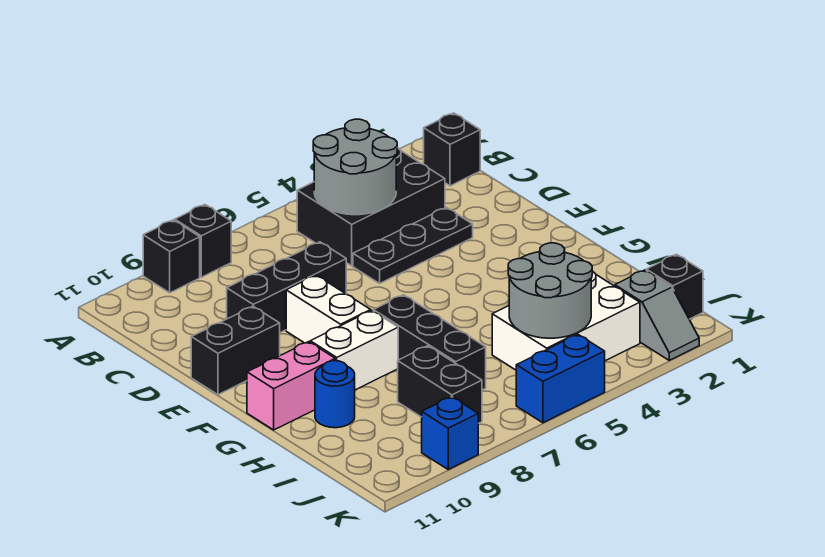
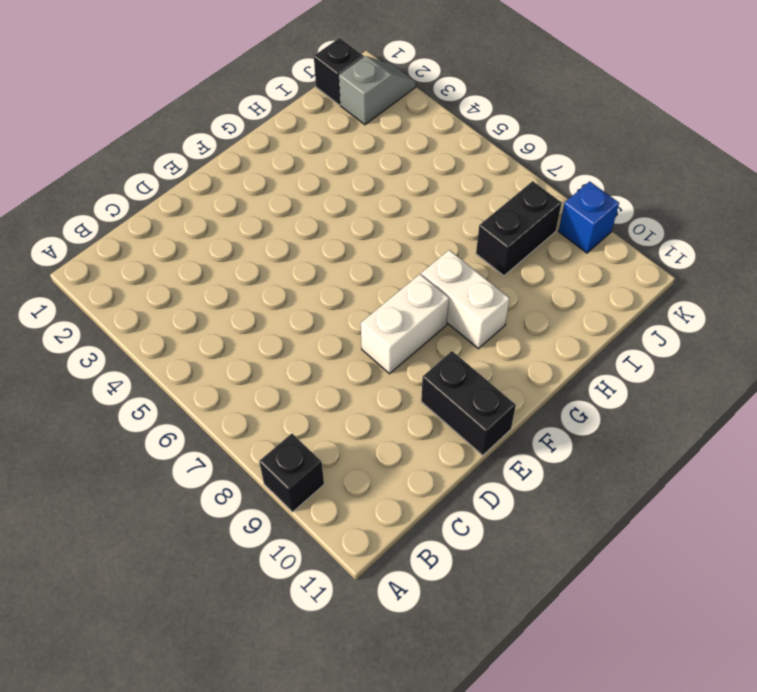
none -> black 1x1 brick [175,205,231,277]
none -> black 1x1 brick [424,113,480,186]
none -> black 2x3 brick [297,148,445,266]

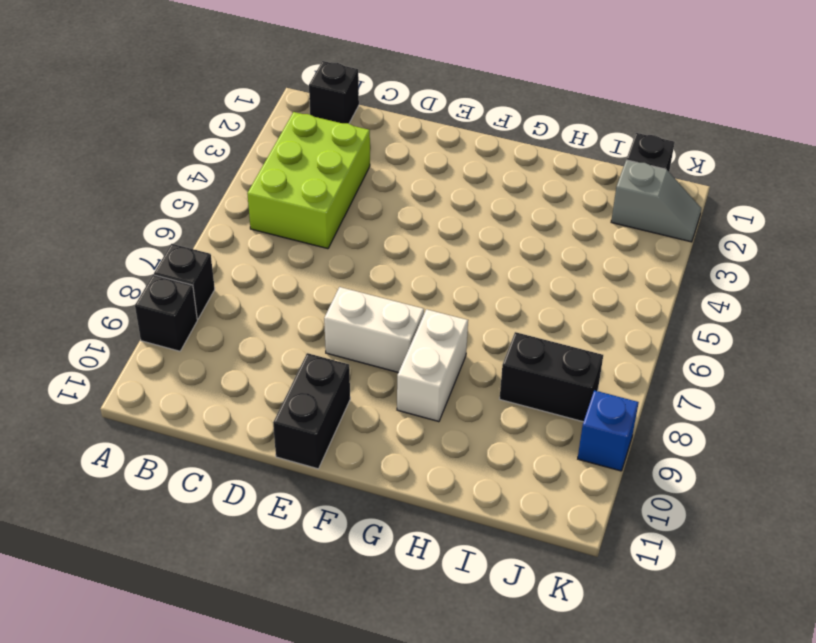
lime 2x3 brick [247,112,370,249] -> black 2x3 brick [297,148,445,266]
none -> black 1x3 plate [353,207,473,283]
none -> black 1x3 brick [227,242,346,333]
none -> black 1x3 brick [373,295,486,390]

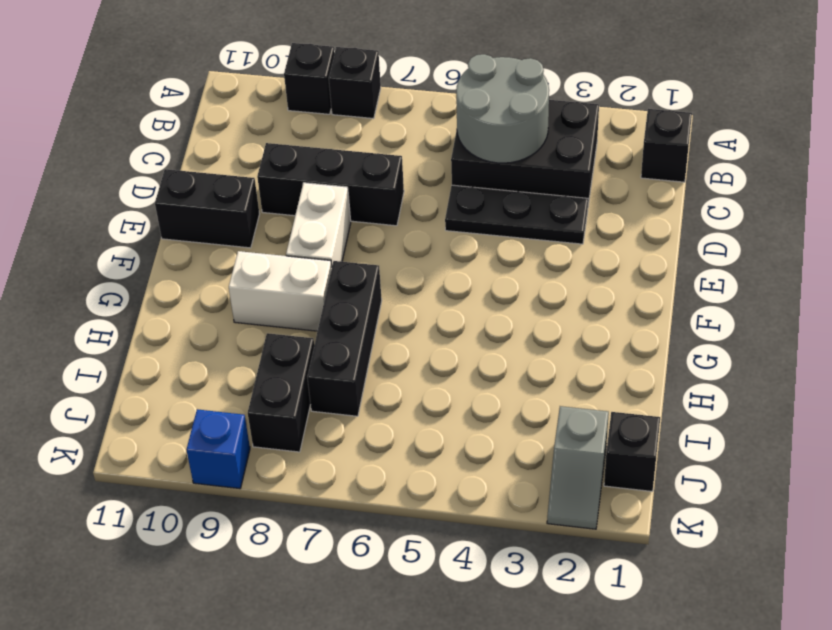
none -> pink 1x2 brick [247,342,335,430]
none -> blue 1x1 round brick [315,361,355,428]
none -> white 2x3 brick [492,271,640,370]

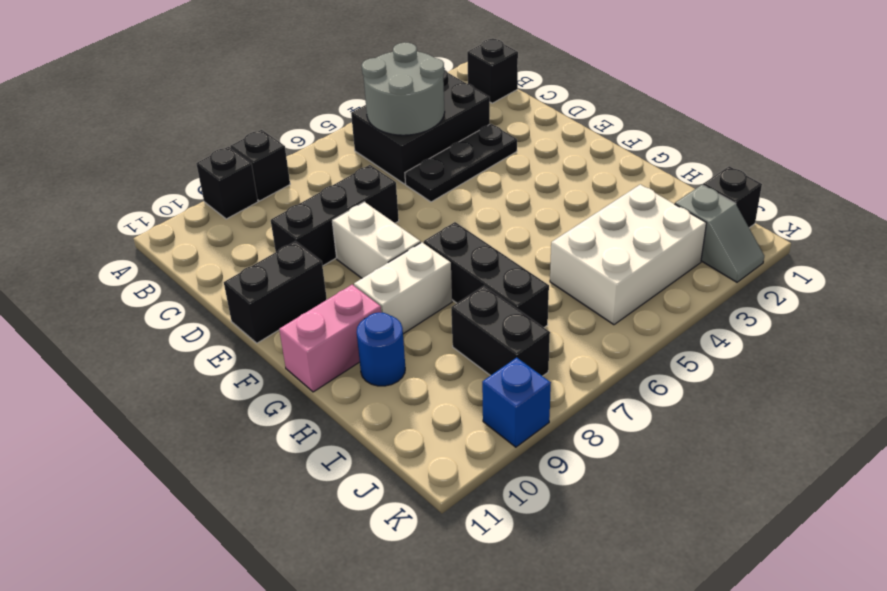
none -> blue 1x2 brick [516,335,605,423]
none -> grey 2x2 round brick [508,243,592,338]

